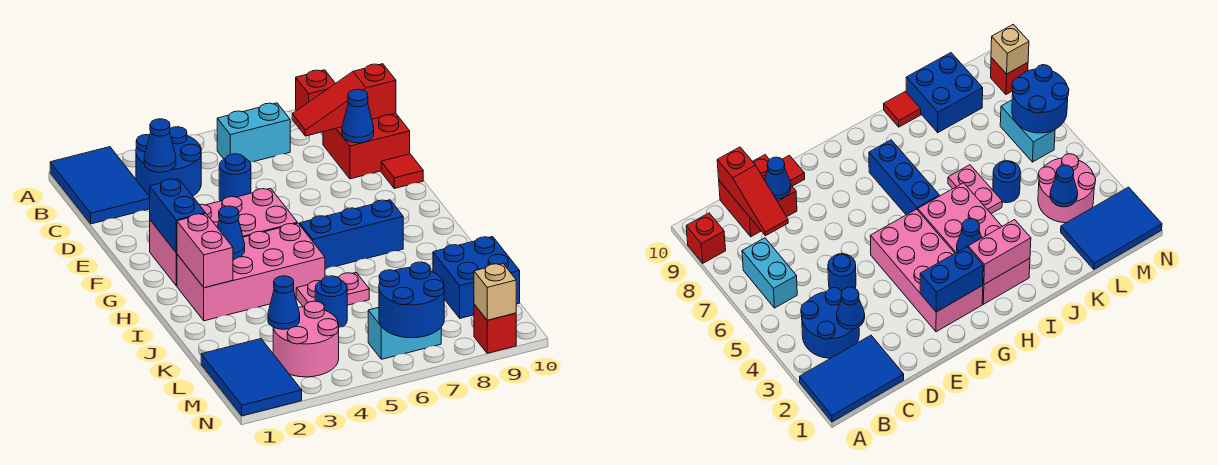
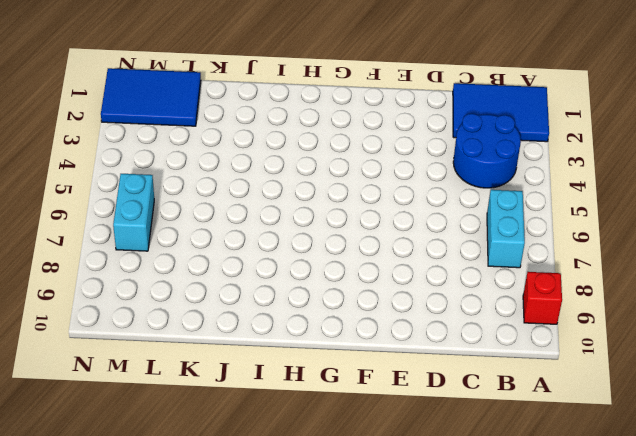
none -> red 2x2 brick [323,113,410,179]
none -> blue 1x1 round brick [219,154,251,201]
none -> red 1x1 tile [381,154,423,189]

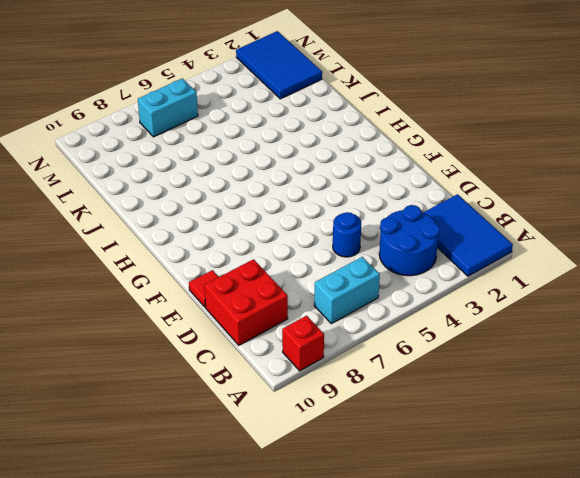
none -> pink 2x4 brick [150,188,298,286]
none -> pink 2x4 brick [177,223,325,321]
none -> blue 1x3 brick [299,200,403,269]

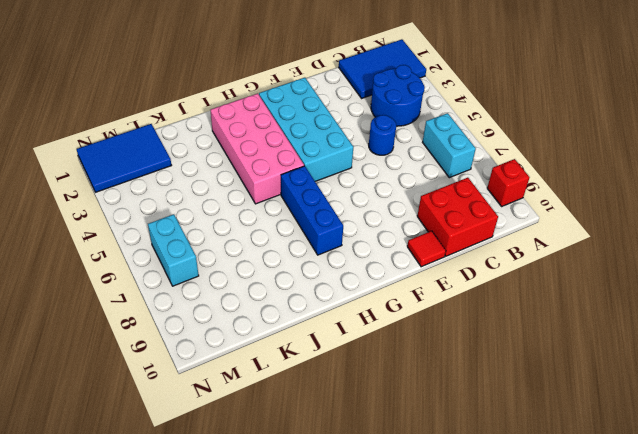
cyan 2x4 brick [259,78,353,181] -> pink 2x4 brick [150,188,298,286]
none -> pink 1x2 plate [296,273,369,307]
none -> red 1x1 tile [884,92,921,127]
none -> blue 1x1 round brick [315,276,347,328]

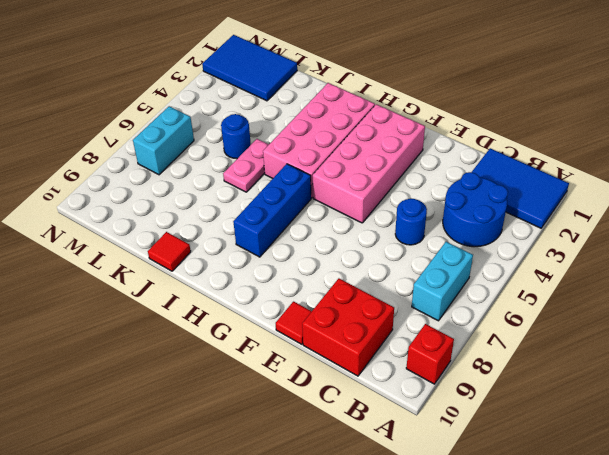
none -> blue 2x2 brick [433,237,520,318]
none -> pink 2x2 round brick [273,301,339,377]
none -> red 1x1 brick [474,304,516,353]

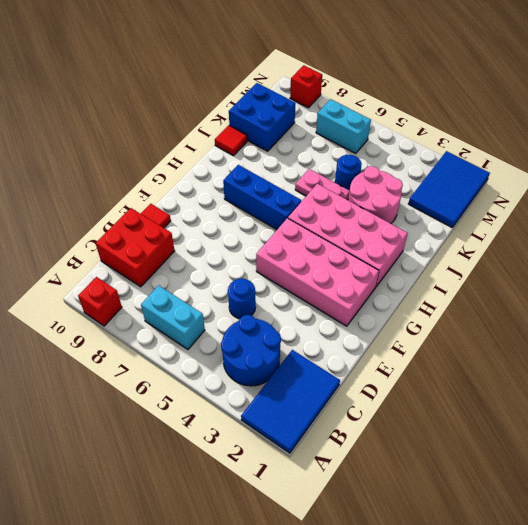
pink 2x2 round brick [348,166,403,224] -> pink 2x2 round brick moved to [273,301,339,377]
none -> blue 1x1 cone [144,119,176,172]
none -> red 1x3 slope [292,64,396,136]
none -> blue 1x1 cone [342,89,374,143]

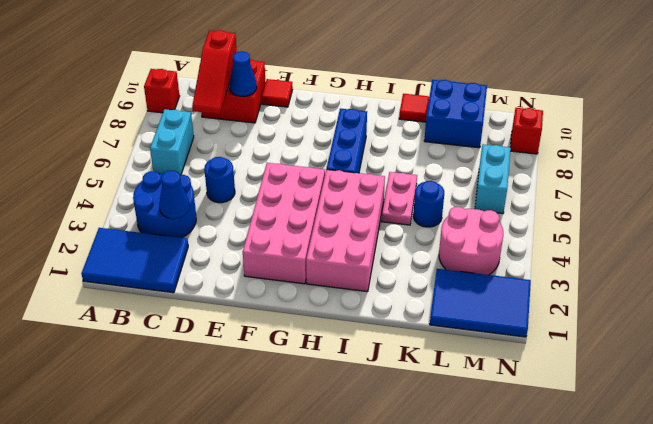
none -> blue 1x2 brick [150,179,206,253]
none -> pink 1x2 brick [177,214,233,288]
none -> blue 1x1 cone [217,206,245,259]

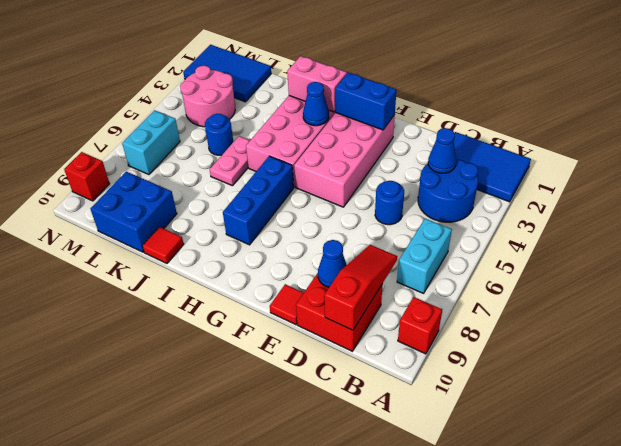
none -> blue 1x1 cone [268,276,300,329]
none -> blue 2x2 round brick [379,262,444,338]
none -> tan 1x1 brick [474,264,516,320]

